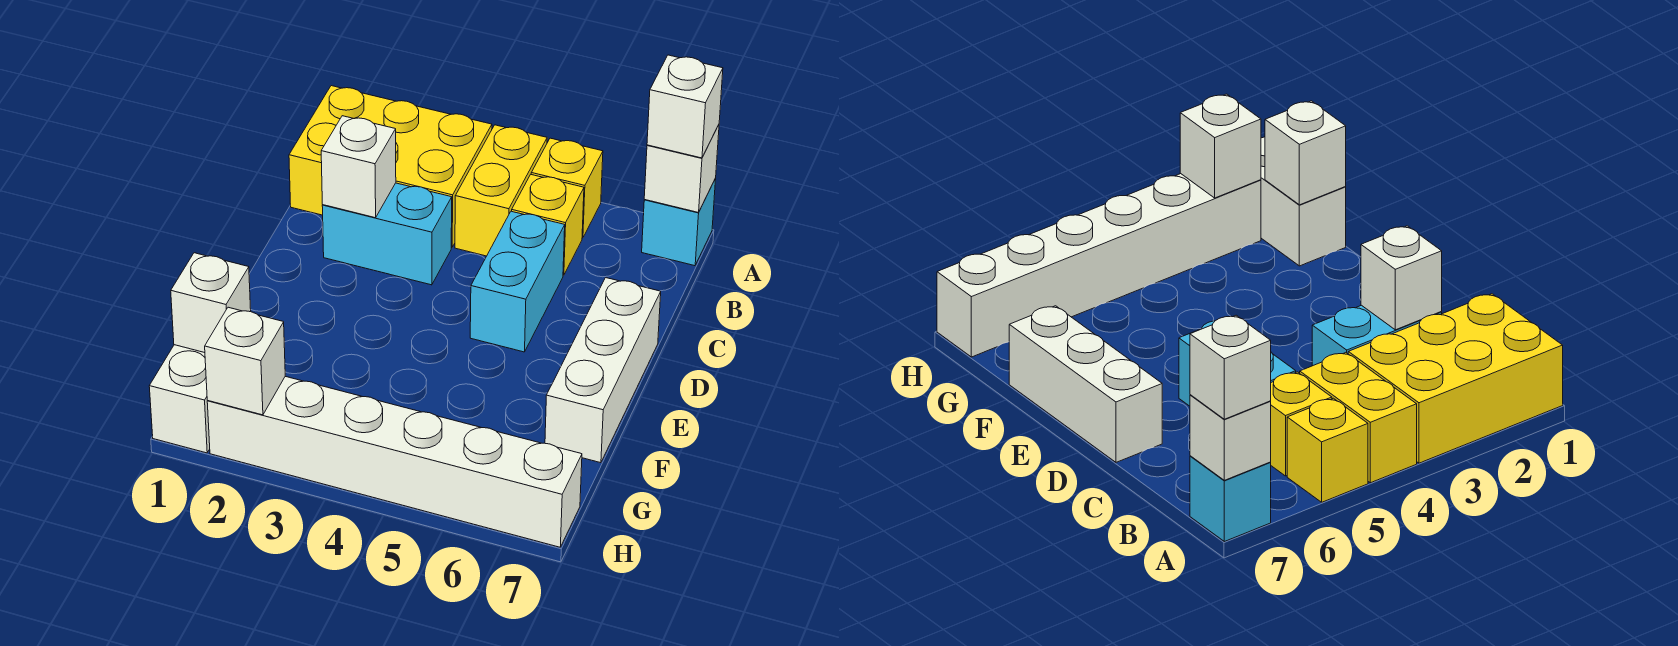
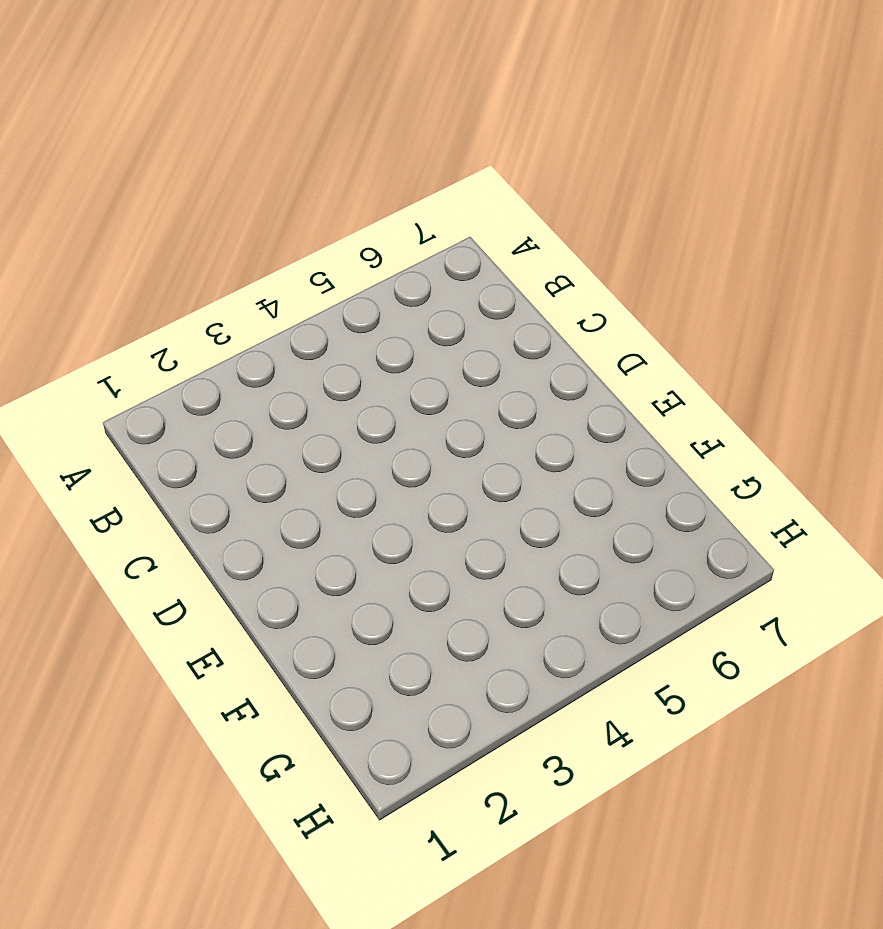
none -> yellow 2x3 brick [289,86,492,247]
none -> yellow 1x2 brick [455,125,547,256]
none -> yellow 1x1 brick [531,138,603,238]

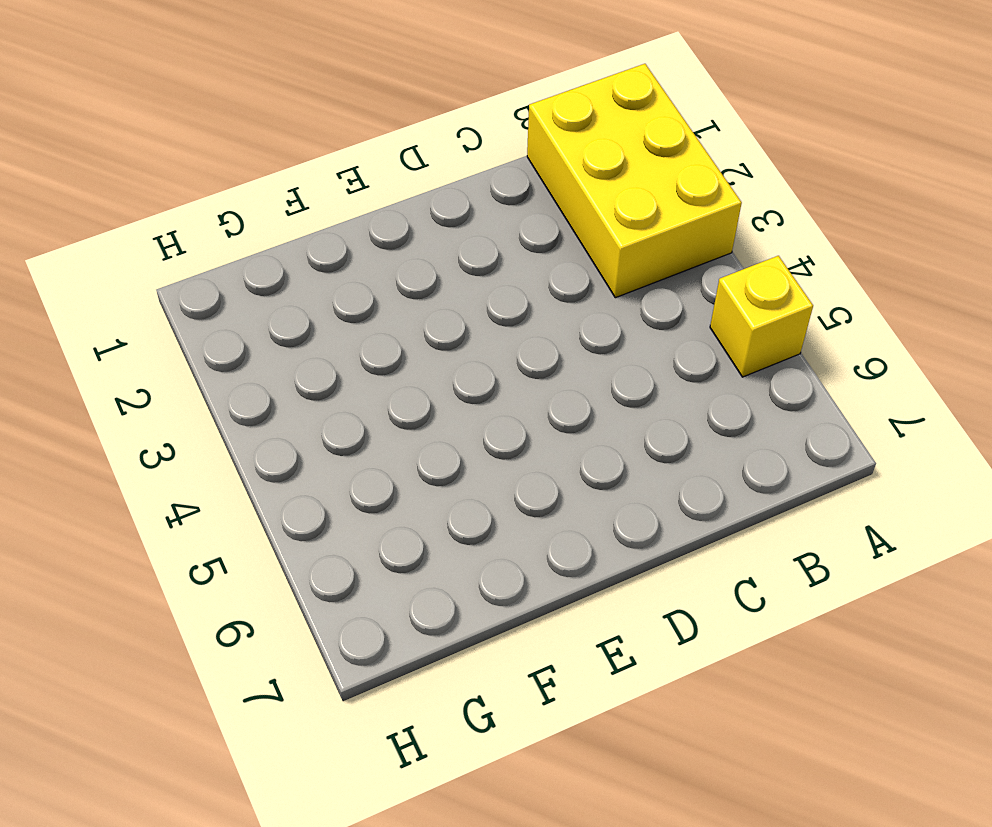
none -> yellow 1x2 brick [455,125,547,256]
none -> cyan 1x1 brick [642,179,716,266]
none -> yellow 1x1 brick [512,175,584,275]

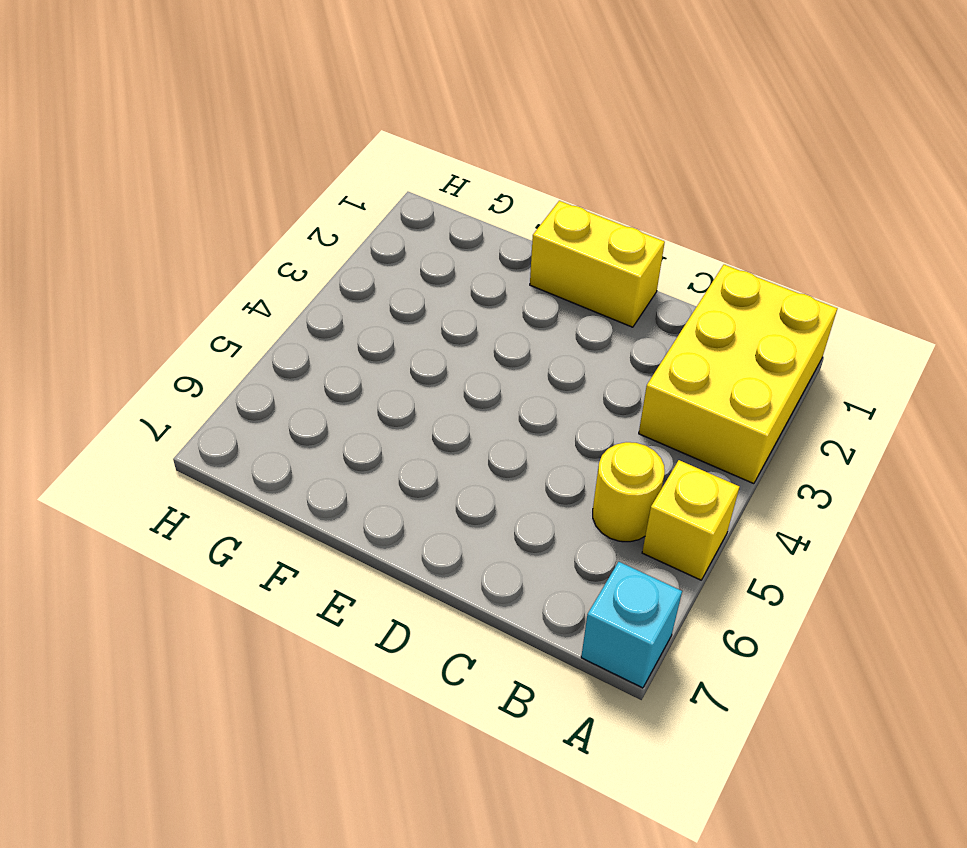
yellow 1x1 round brick [593,442,665,542] -> yellow 1x1 brick [512,175,584,275]
yellow 1x2 brick [530,201,665,327] -> yellow 1x2 brick moved to [455,125,547,256]
none -> cyan 1x2 brick [322,183,452,285]
none -> cyan 1x2 brick [470,211,565,352]
none -> white 1x3 brick [545,278,661,463]

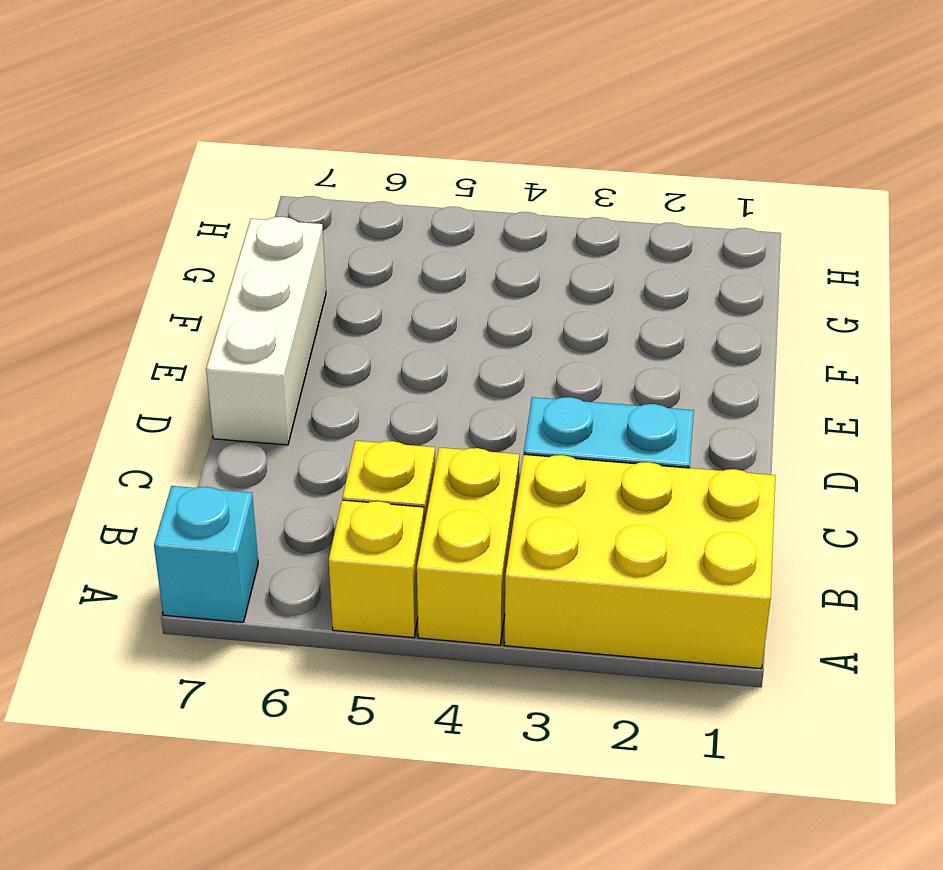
none -> cyan 1x2 brick [470,211,565,352]
none -> white 1x2 brick [149,345,210,453]
none -> white 1x6 brick [207,376,582,547]

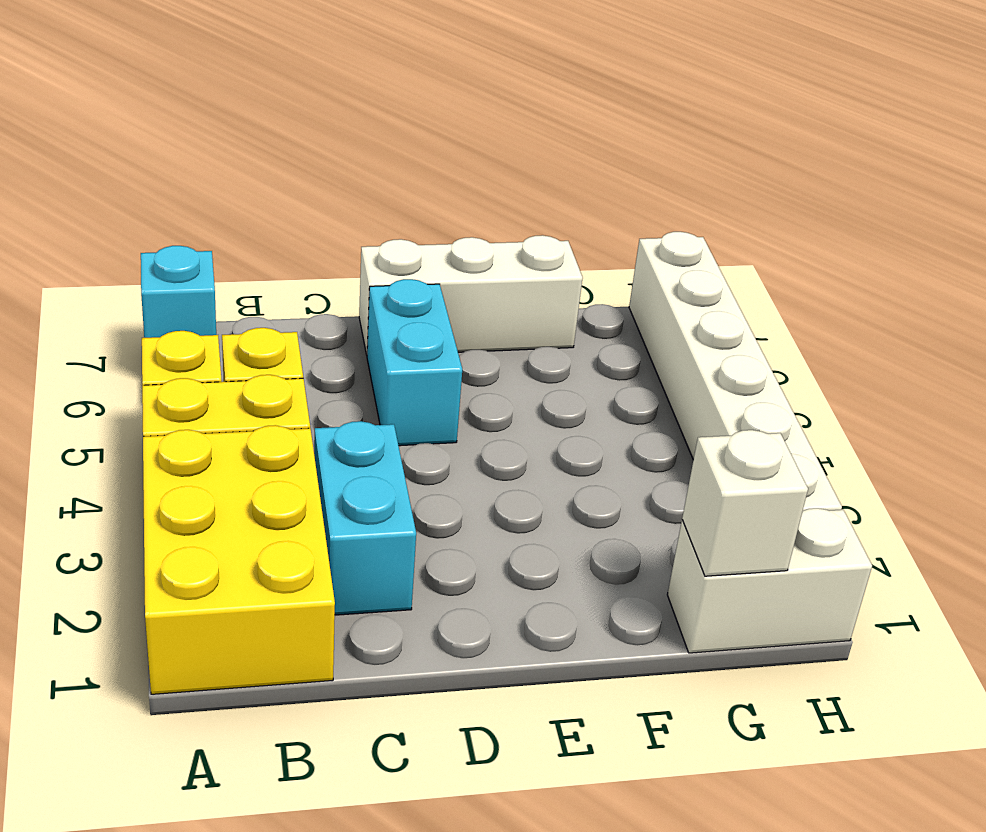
cyan 1x2 brick [367,279,462,446] -> cyan 1x2 brick turned to [470,211,565,352]
none -> white 1x1 brick [644,125,719,212]
none -> white 1x1 brick [321,116,396,218]
none -> white 1x1 brick [205,307,285,415]

